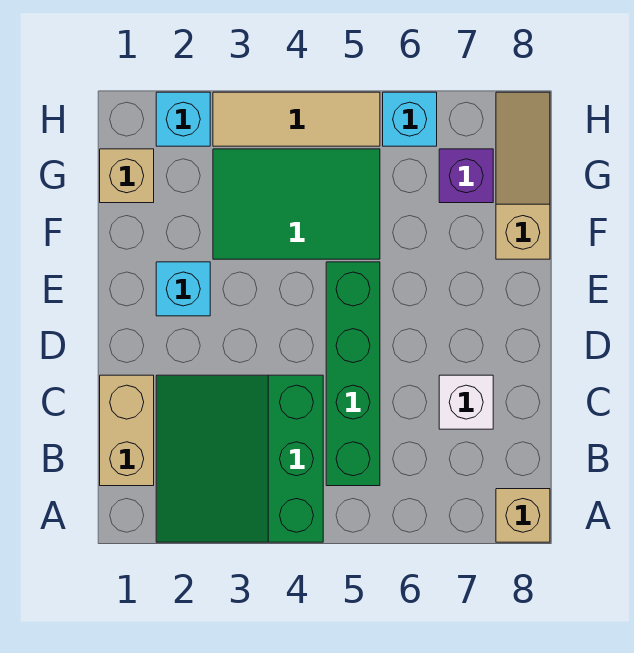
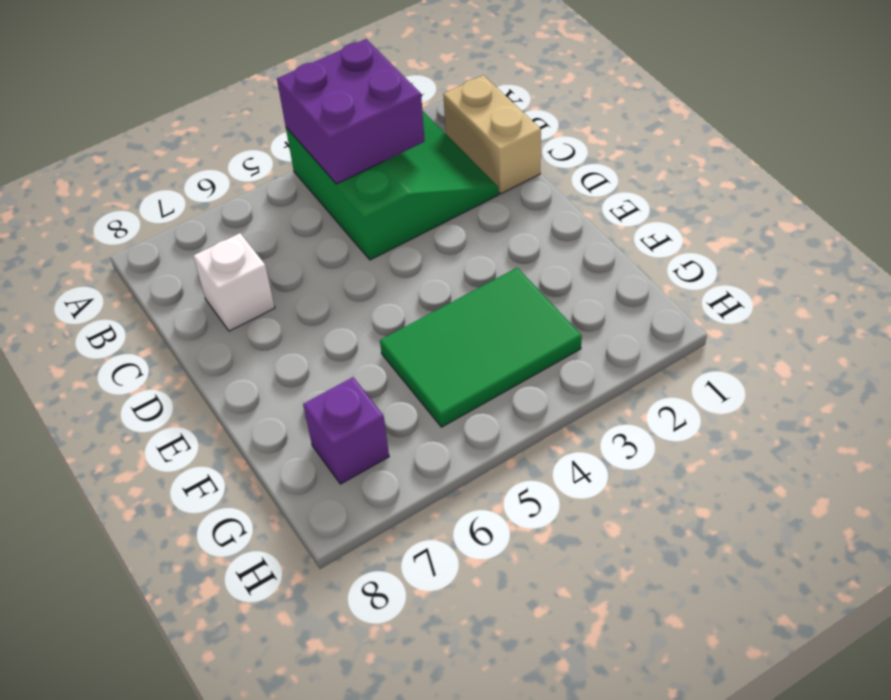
purple 2x2 brick [277,39,425,184] -> none
none -> tan 1x1 brick [496,489,550,542]
none -> green 1x4 brick [326,262,380,486]
none -> cyan 1x1 brick [156,262,210,316]

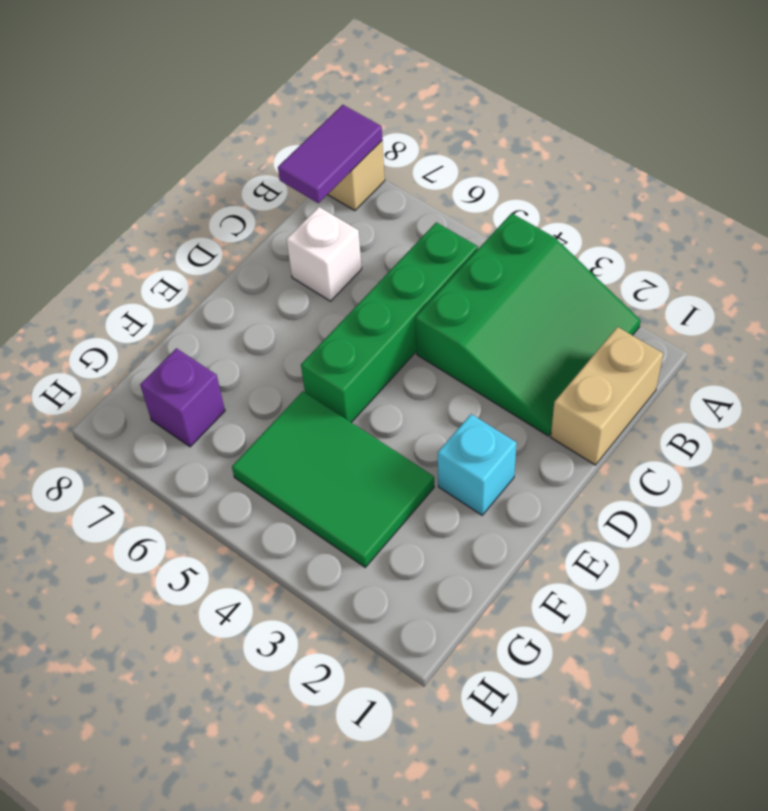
purple 1x2 tile [278,105,382,203] -> none
none -> tan 1x3 slope [496,92,550,259]
none -> tan 1x1 brick [100,149,154,203]
none -> cyan 1x1 brick [156,92,210,146]

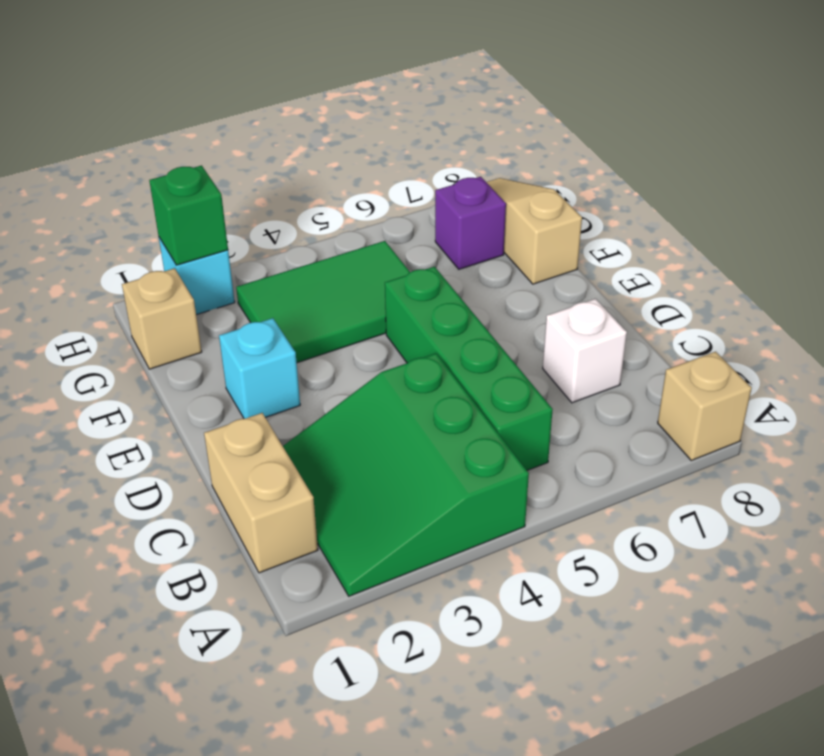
green 1x1 brick [149,166,228,265] -> none
none -> tan 1x3 tile [213,92,380,146]
none -> cyan 1x1 brick [383,92,437,146]

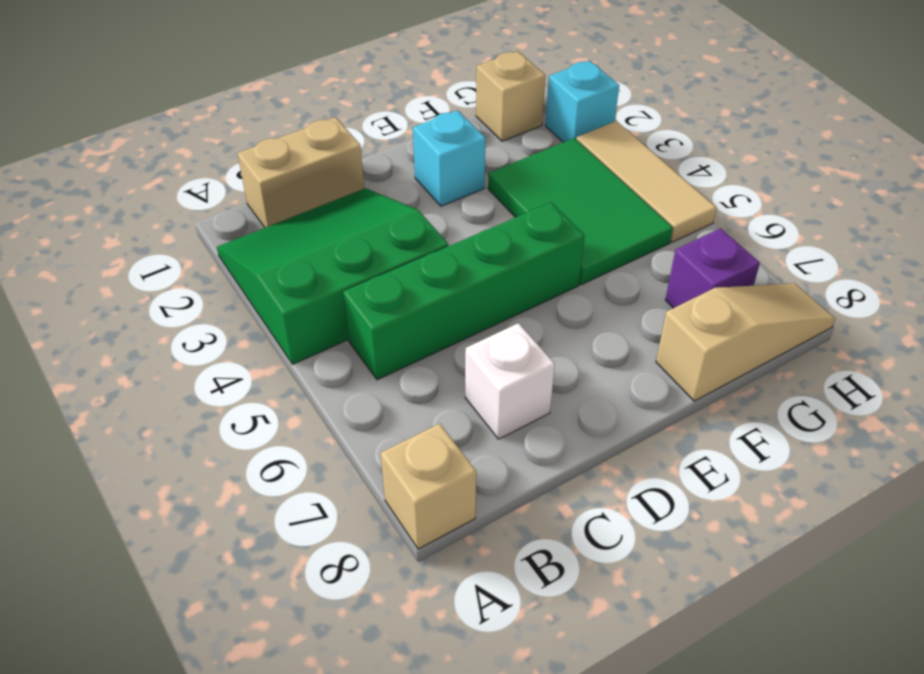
none -> cyan 1x1 brick [383,92,437,146]

